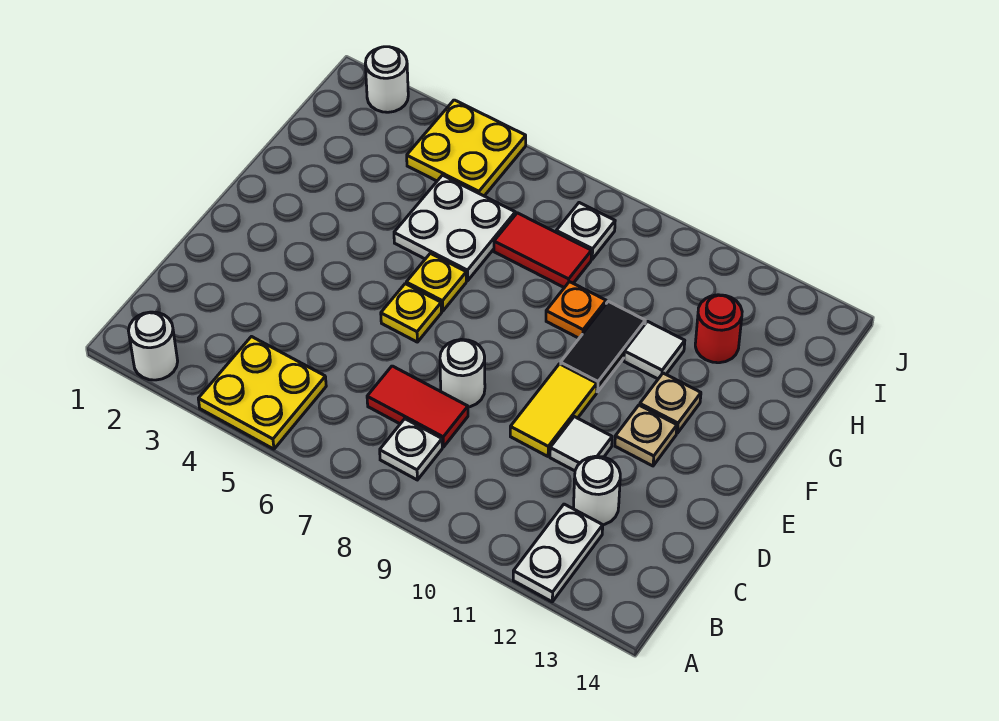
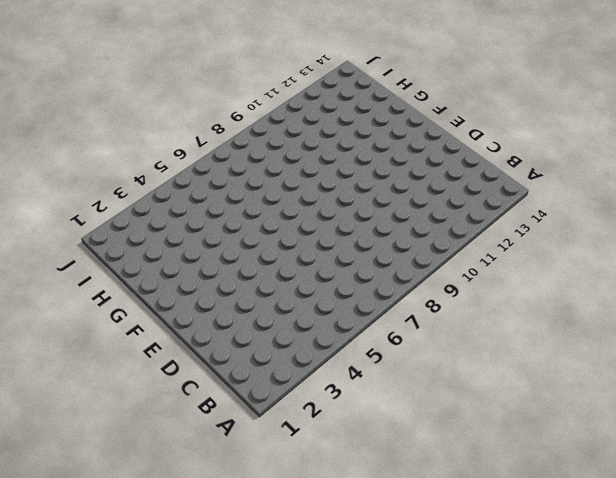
none -> white 1x1 round brick [129,312,178,380]
none -> yellow 2x2 plate [198,337,326,449]
none -> white 1x2 plate [513,504,603,602]

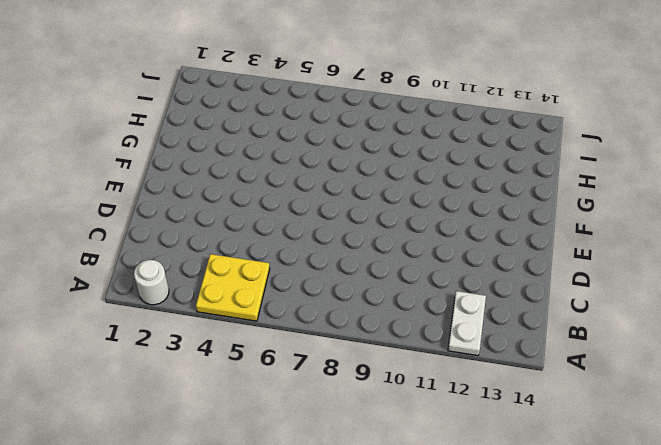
none -> white 1x1 plate [380,419,442,480]
none -> red 1x2 tile [367,366,468,447]
none -> white 1x1 round brick [574,456,620,525]

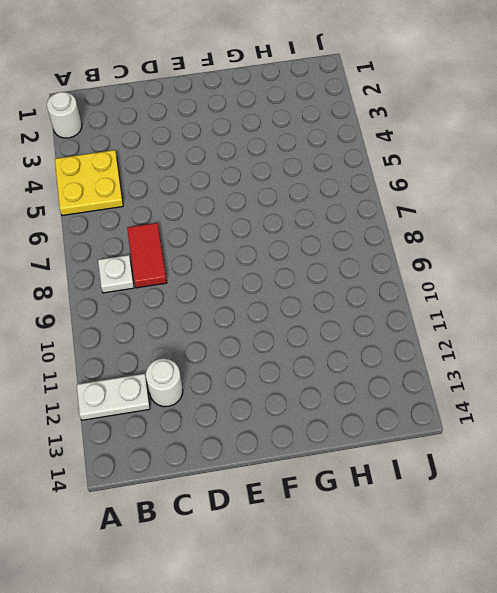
none -> white 1x1 round brick [440,340,485,407]
none -> yellow 1x2 tile [510,364,597,456]
none -> white 1x1 tile [550,417,612,471]

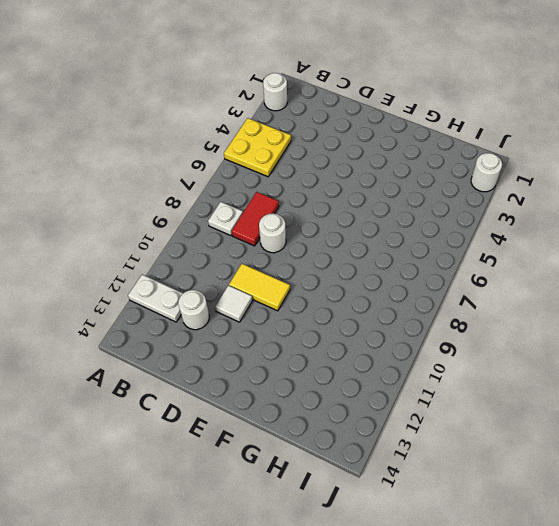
none -> yellow 1x1 plate [381,284,442,342]
none -> tan 1x1 plate [615,405,677,466]
none -> yellow 1x1 plate [406,253,466,311]

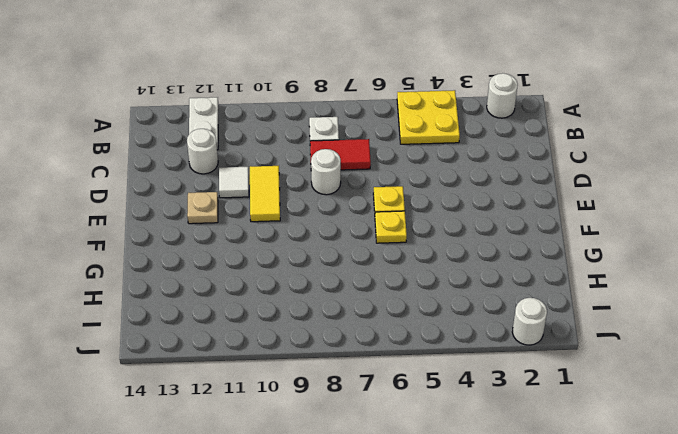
none -> black 1x2 tile [561,301,645,392]
none -> tan 1x1 plate [640,373,701,433]
none -> white 2x2 plate [394,175,515,281]

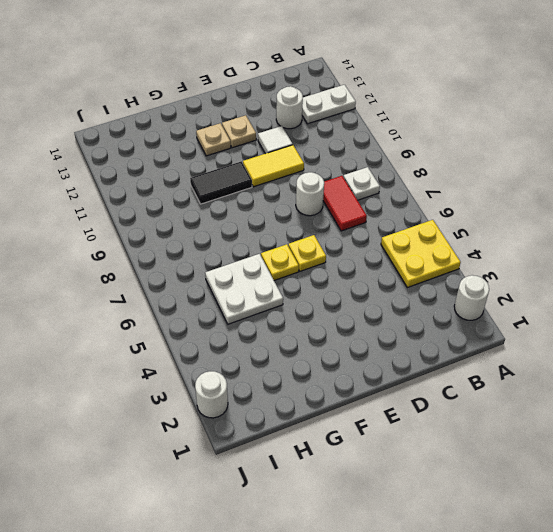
none -> orange 1x1 plate [546,282,606,338]
none -> white 1x1 tile [624,321,685,379]
none -> red 1x2 tile [494,213,591,288]

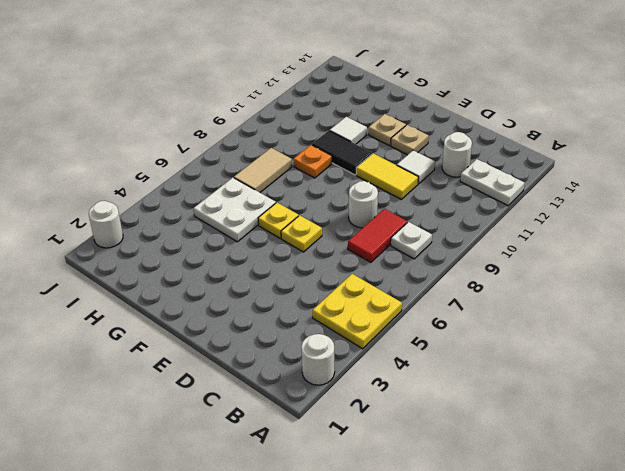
tan 1x2 tile [234,148,292,192] -> red 1x2 tile [494,213,591,288]
none -> red 1x1 round brick [695,295,742,363]
none -> yellow 2x2 plate [407,100,526,196]
none -> white 1x1 plate [556,203,615,259]

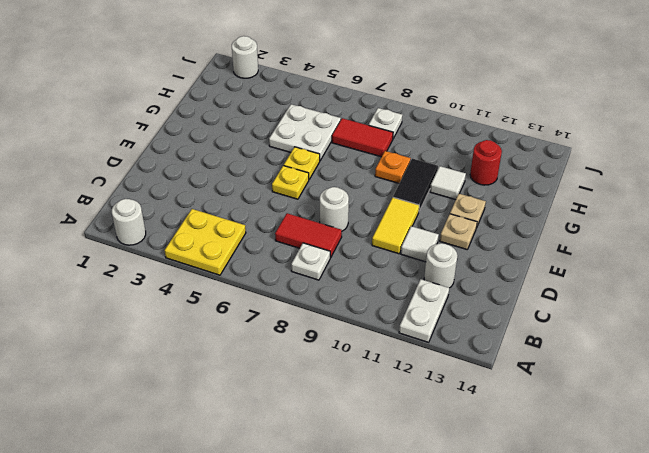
none -> yellow 2x2 plate [407,100,526,196]

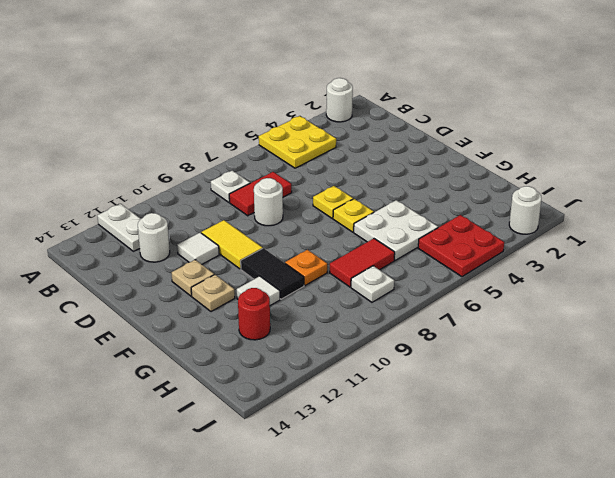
red 2x2 plate [418,215,504,277] -> yellow 2x2 plate [407,100,526,196]

